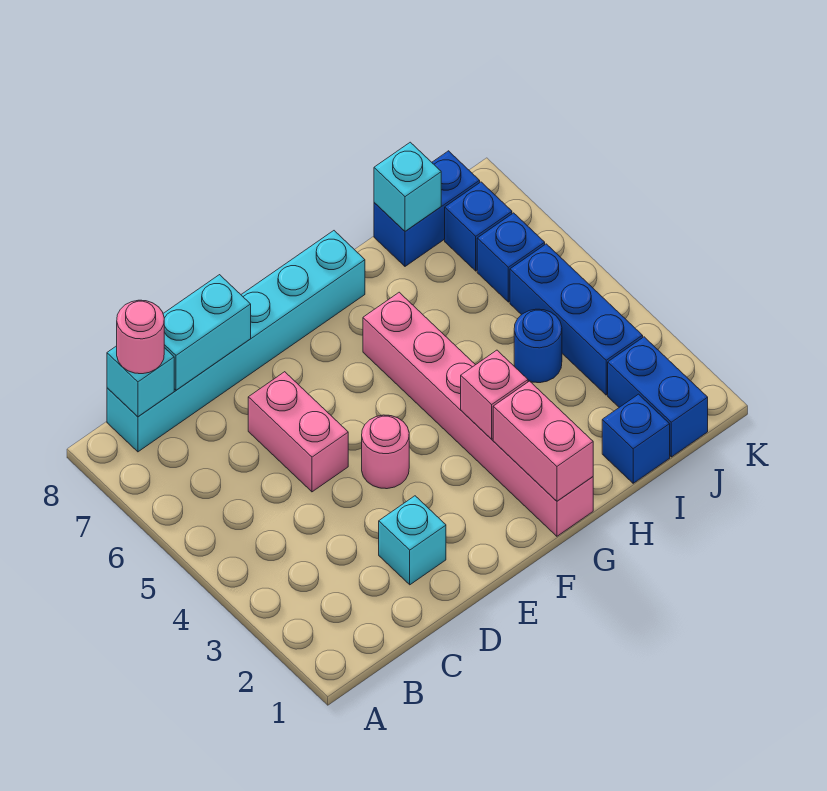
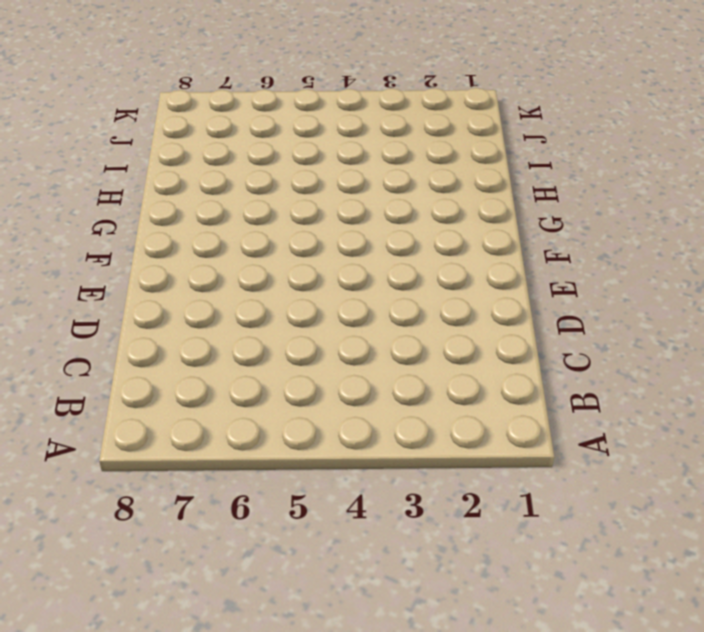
none -> cyan 1x6 brick [107,231,365,452]
none -> cyan 1x1 brick [379,496,446,585]
none -> pink 1x2 brick [248,372,348,492]

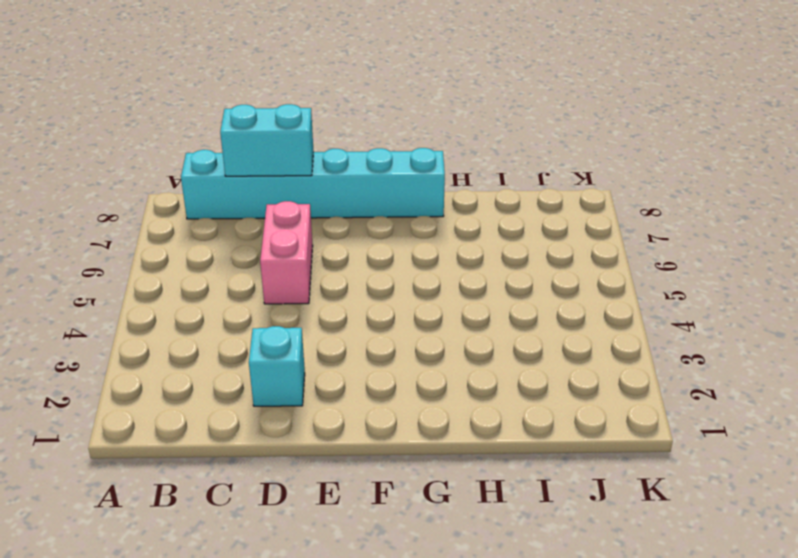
none -> pink 1x1 round brick [362,415,409,489]
none -> pink 1x6 brick [363,292,593,536]
none -> blue 1x1 brick [602,394,670,483]

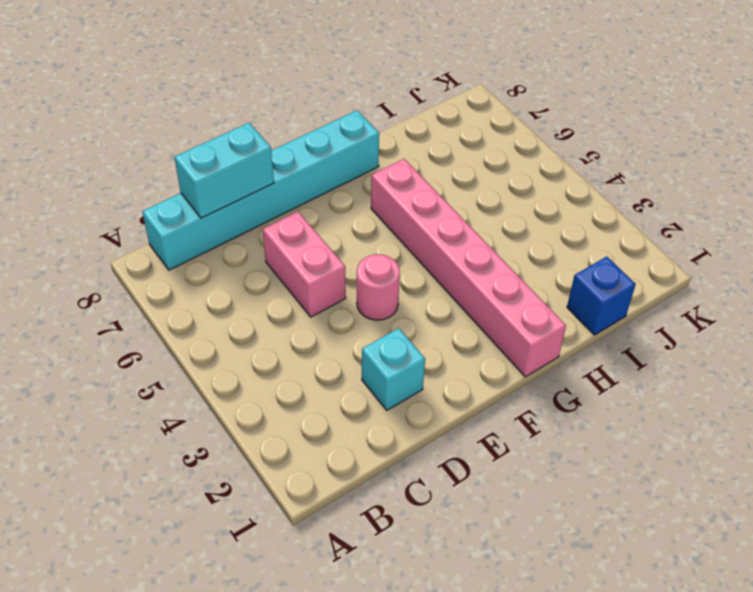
none -> blue 1x1 round brick [514,309,562,383]
none -> blue 1x2 brick [374,151,480,266]
none -> blue 1x2 brick [608,337,708,457]

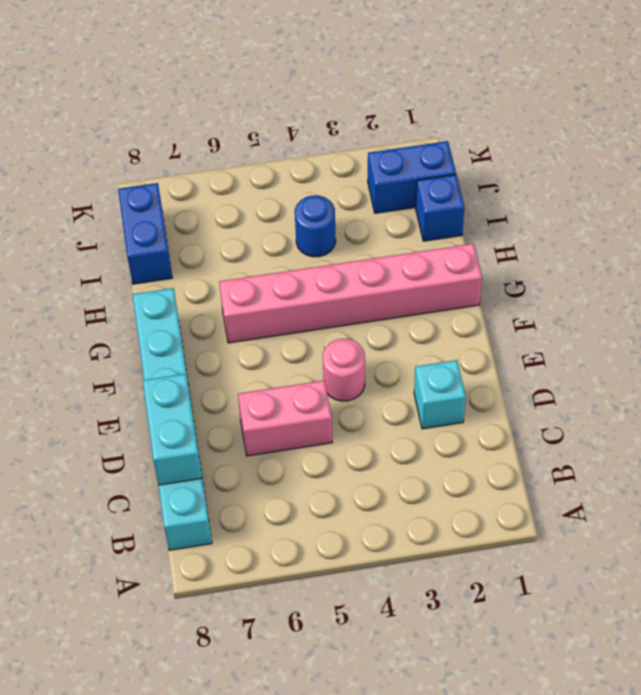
none -> blue 1x3 brick [510,244,643,395]
none -> blue 1x1 brick [477,213,545,302]
none -> blue 1x1 brick [445,182,512,271]

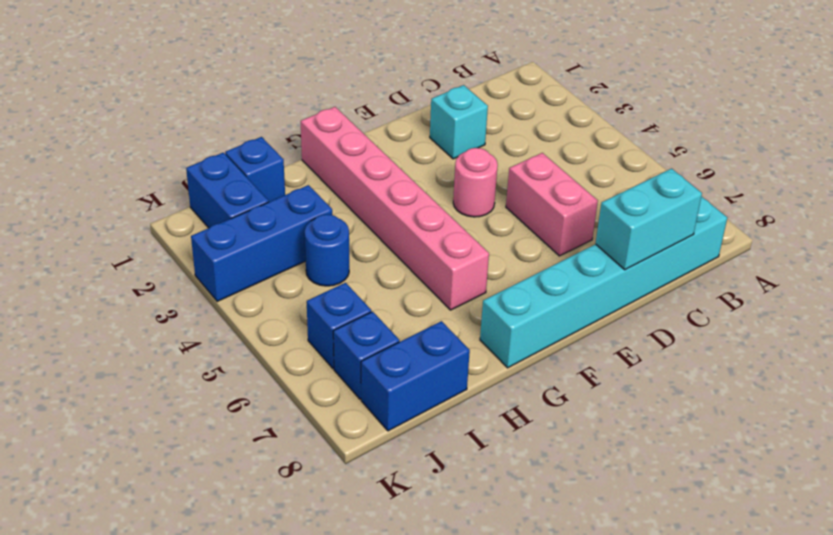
blue 1x3 brick [191,185,332,302] -> blue 1x3 brick turned to [510,244,643,395]
none -> cyan 1x1 brick [107,346,174,417]
none -> pink 1x2 brick [493,381,593,501]
none -> pink 1x1 brick [461,350,528,439]

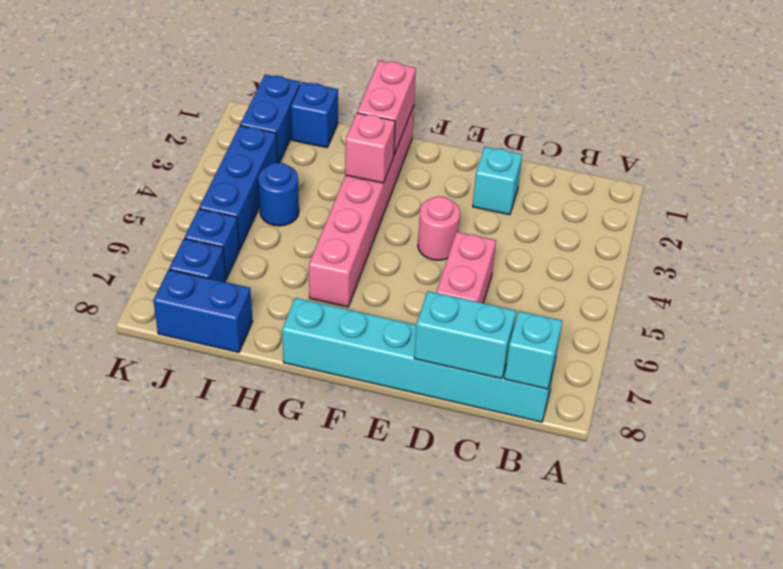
none -> cyan 1x1 brick [374,142,441,231]
none -> pink 1x1 round brick [117,300,164,374]

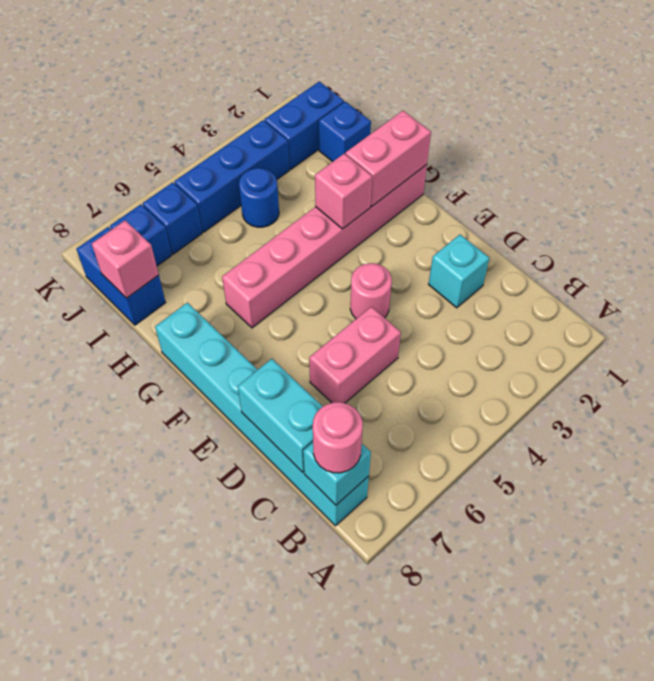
pink 1x1 brick [92,221,159,298] -> cyan 1x1 brick [374,142,441,231]

